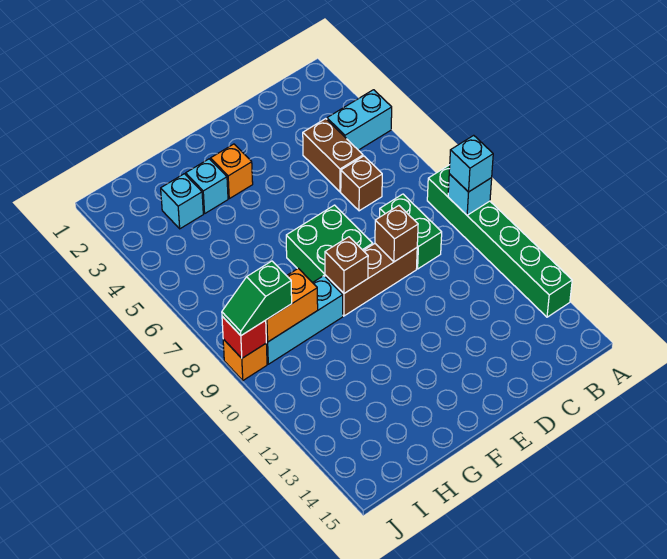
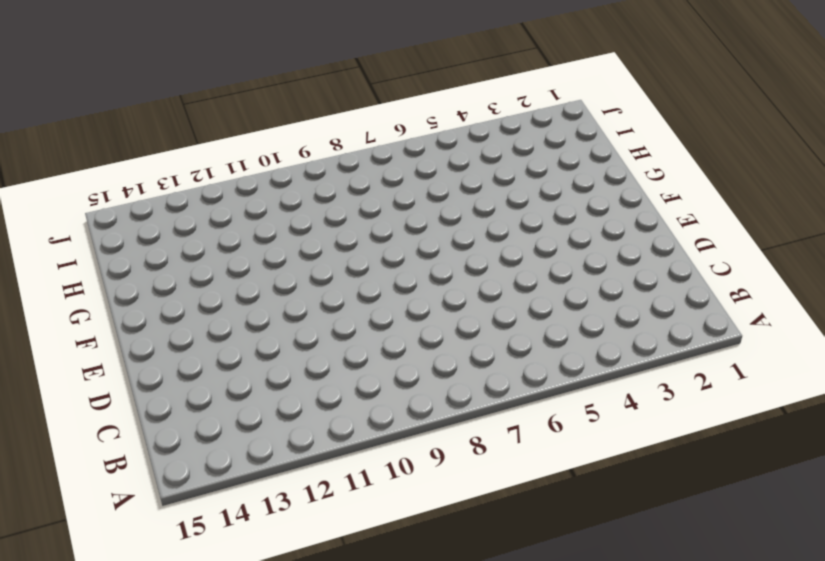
none -> cyan 1x2 brick [327,90,392,150]
none -> green 1x6 brick [427,165,572,317]
none -> brown 1x2 brick [303,119,363,192]

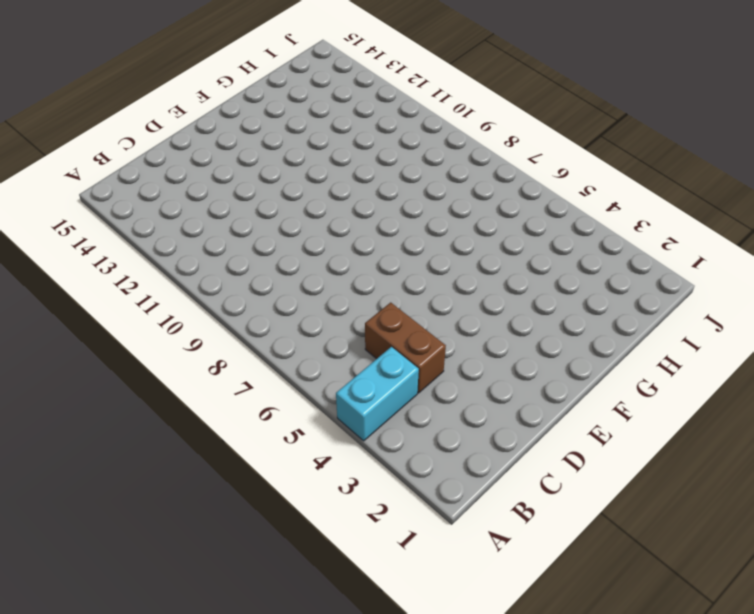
none -> green 1x6 brick [427,165,572,317]
none -> brown 1x1 brick [341,156,382,211]
none -> green 1x2 brick [380,194,442,269]

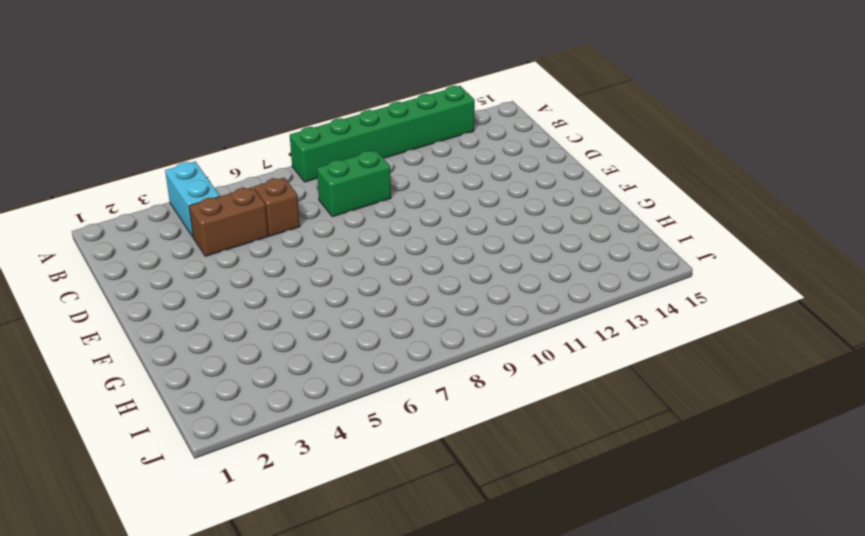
none -> brown 1x3 brick [325,244,417,316]
none -> green 2x2 brick [286,205,373,283]
none -> orange 1x1 brick [211,144,253,199]

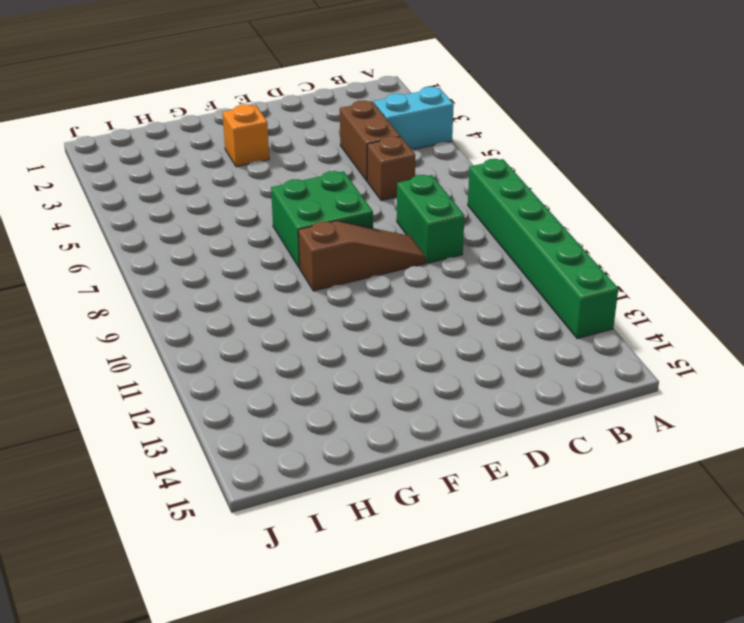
brown 1x3 slope [298,221,426,291] -> brown 1x3 brick [325,244,417,316]
none -> cyan 1x1 brick [186,159,228,213]
none -> cyan 1x3 brick [266,276,343,364]
none -> cyan 1x1 brick [161,174,203,229]

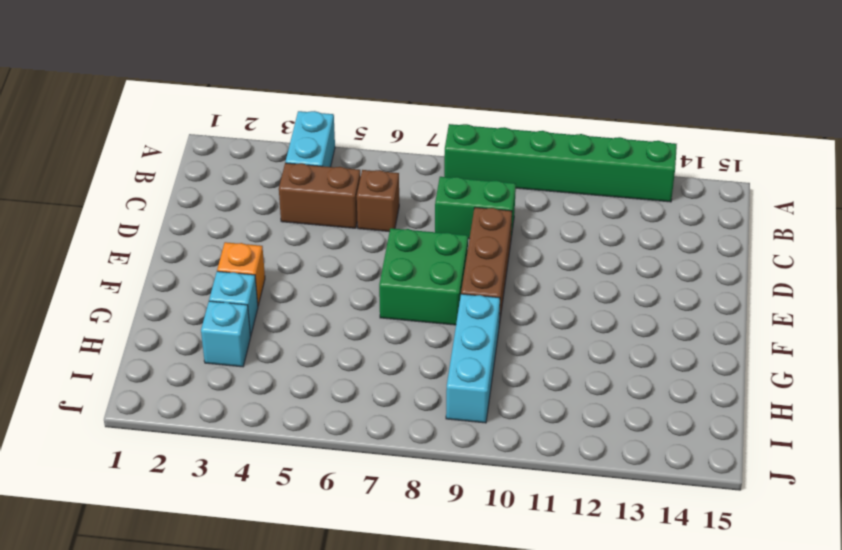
none -> orange 1x1 brick [223,339,267,380]
none -> cyan 1x1 brick [448,174,492,215]
none -> brown 1x1 brick [375,206,418,262]

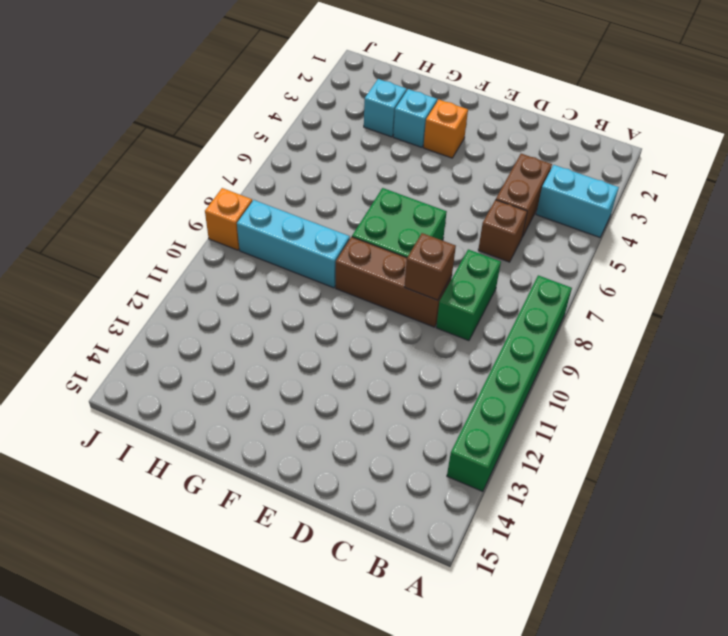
none -> cyan 1x1 brick [448,174,492,215]
none -> brown 1x1 brick [325,237,368,293]
none -> orange 1x2 brick [266,268,318,342]

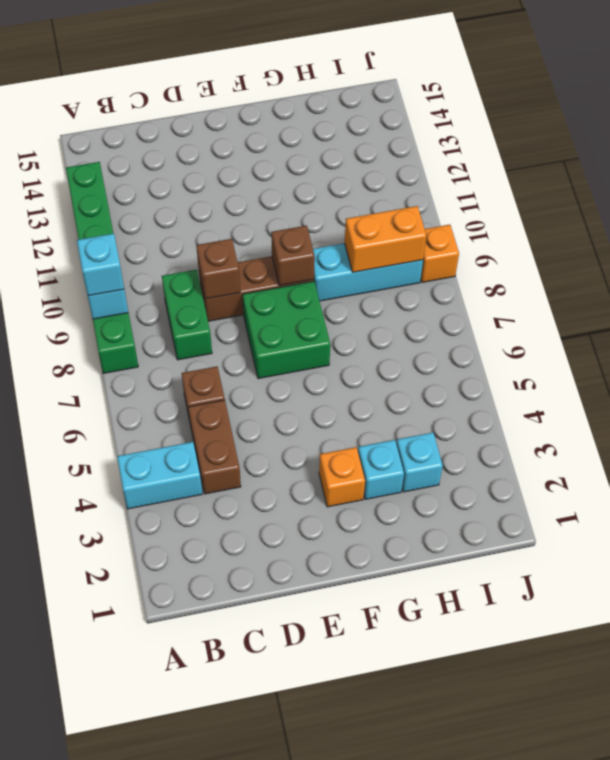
none -> red 1x1 brick [222,316,266,358]
none -> green 1x2 slope [222,261,292,335]

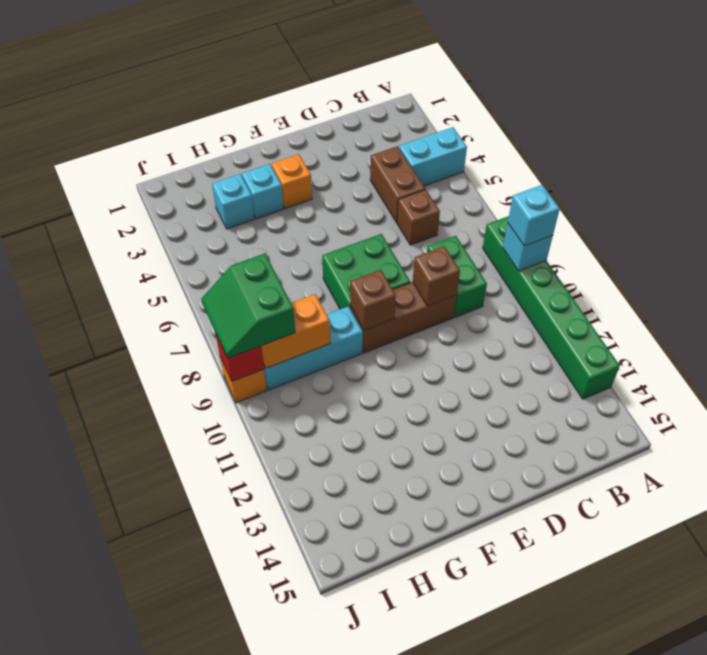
green 2x2 slope [201,254,295,358] -> green 1x2 slope [222,261,292,335]

